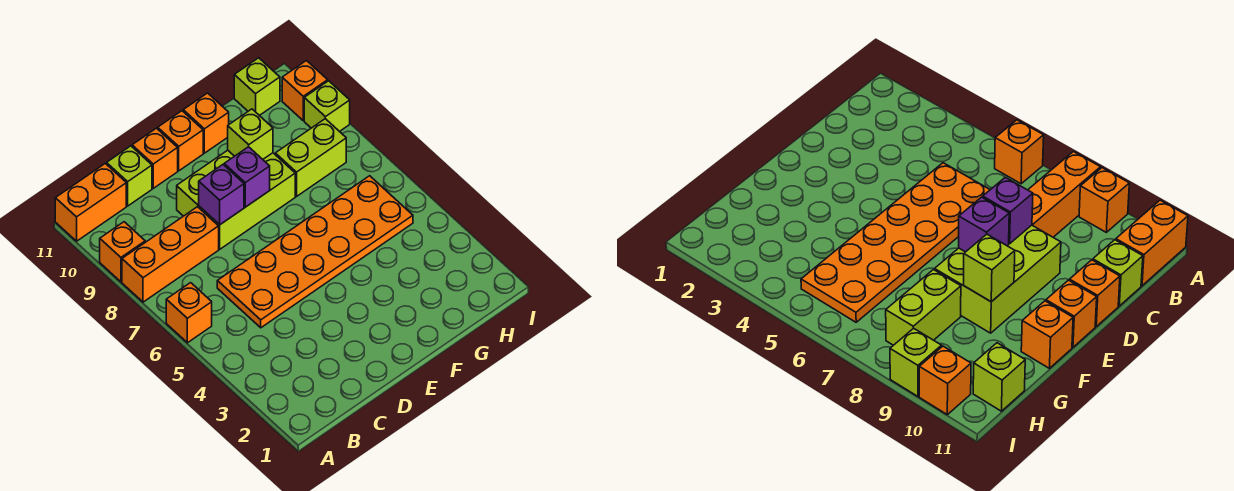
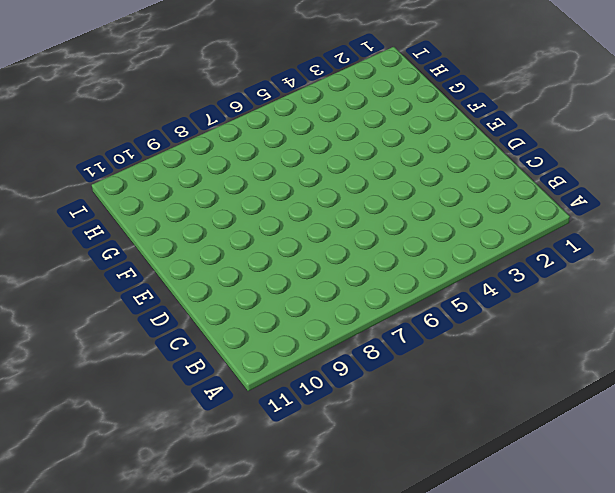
none -> orange 1x1 brick [166,283,212,343]
none -> orange 1x3 brick [122,207,219,302]
none -> orange 1x1 brick [100,222,145,282]

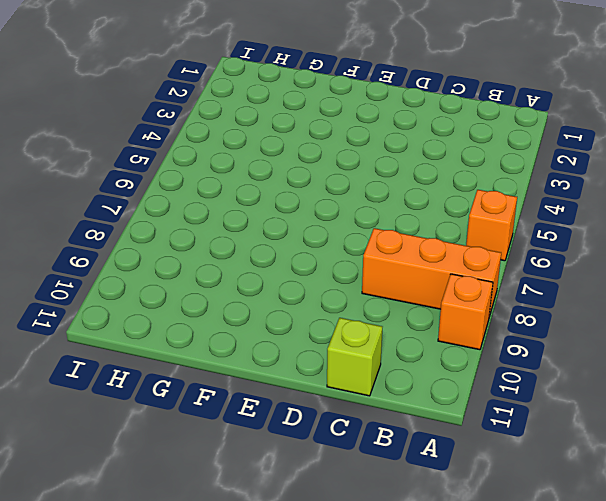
none -> orange 1x2 brick [55,163,126,241]
none -> orange 2x6 plate [217,176,413,328]
none -> lime 2x3 brick [177,150,295,249]

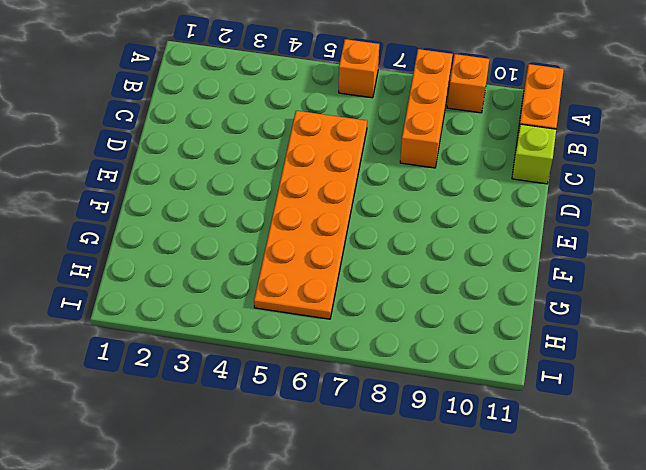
none -> lime 2x3 brick [177,150,295,249]
none -> orange 1x1 brick [132,128,178,188]
none -> orange 1x1 brick [158,111,203,171]

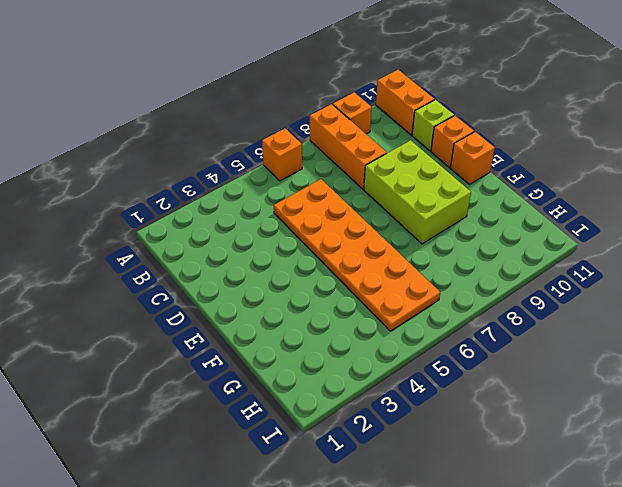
none -> orange 1x1 brick [183,93,229,153]
none -> lime 1x2 brick [275,119,346,196]
none -> lime 1x1 brick [234,58,280,116]

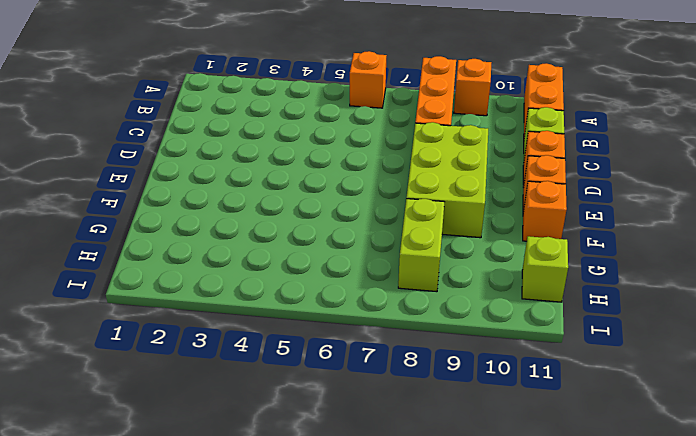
none -> orange 2x6 plate [217,176,413,328]
none -> lime 1x1 brick [304,81,350,132]
none -> orange 1x1 brick [282,61,328,121]

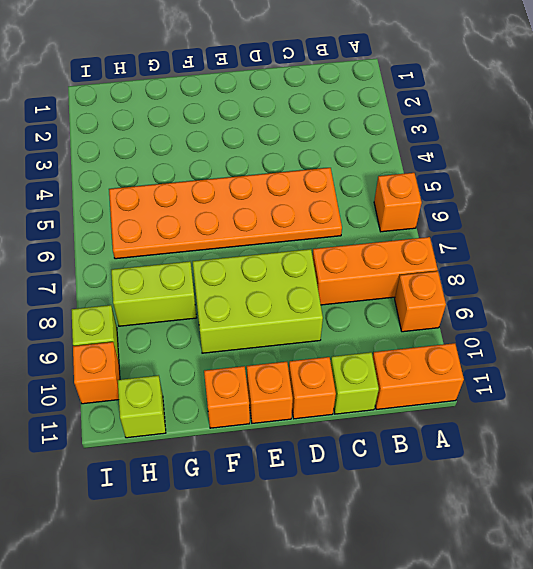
none -> purple 1x1 brick [199,165,244,225]
none -> purple 1x1 brick [224,147,270,207]
none -> lime 1x1 brick [228,109,273,159]

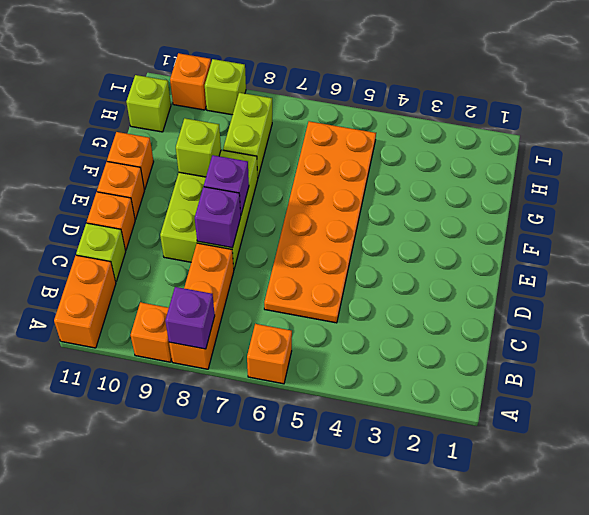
purple 1x1 brick [165,287,215,349] -> none

